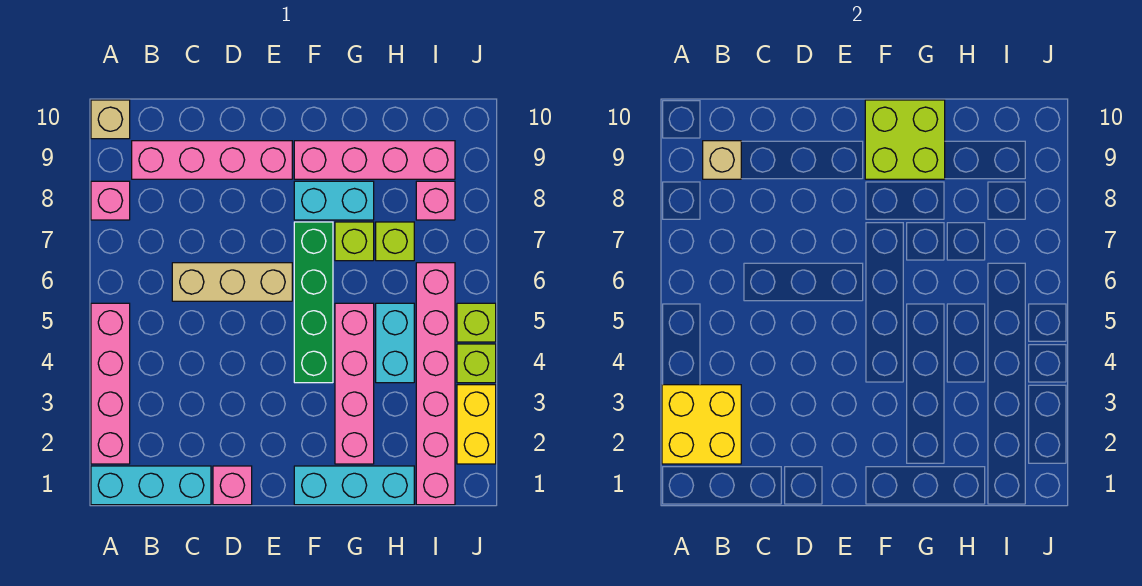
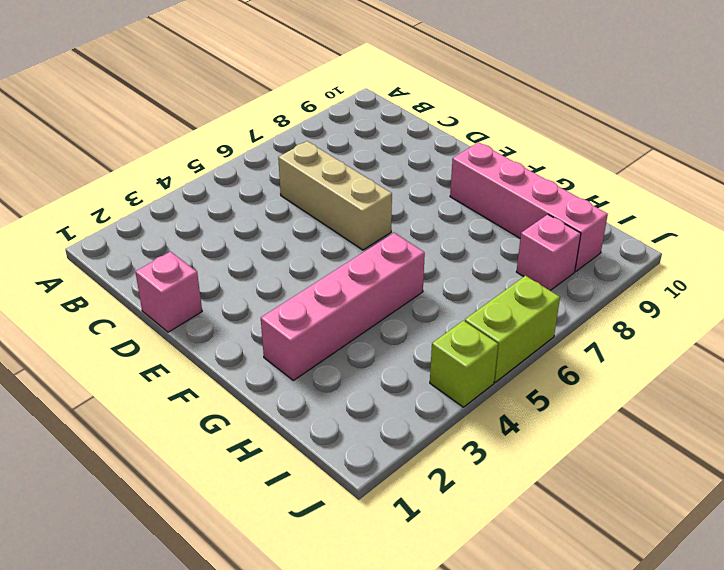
lime 1x2 brick [465,276,560,382] -> lime 1x1 brick [457,303,496,342]
none -> cyan 1x3 brick [91,466,211,505]
none -> pink 1x4 brick [91,303,130,464]
none -> pink 1x1 brick [91,181,130,220]

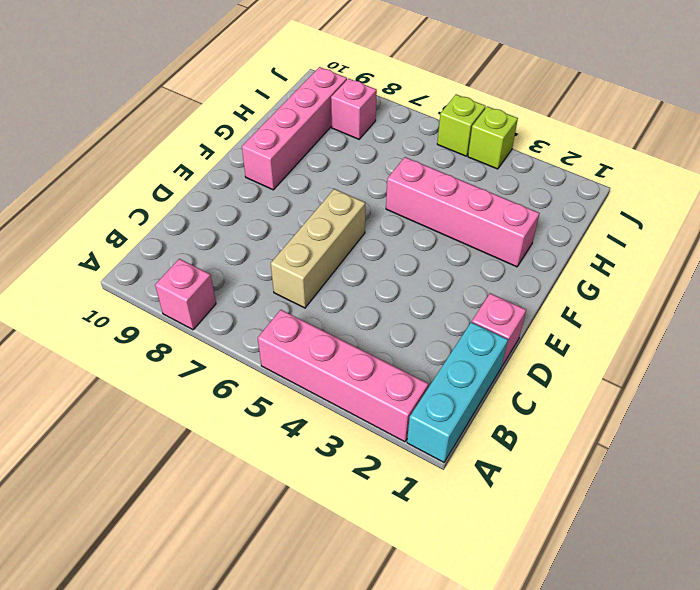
none -> tan 1x1 brick [91,100,130,139]
none -> pink 1x4 brick [132,141,292,179]
none -> cyan 1x3 brick [294,466,414,505]

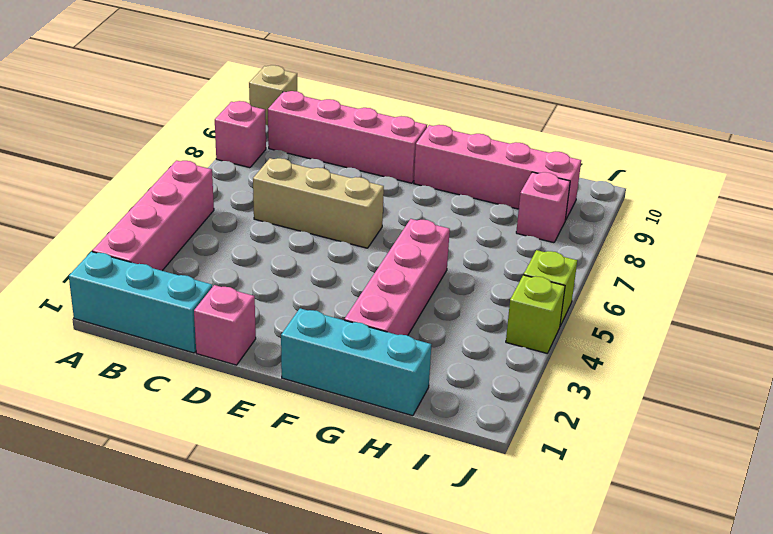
none -> green 1x4 brick [294,222,333,383]
none -> cyan 1x2 brick [294,181,374,220]
none -> lime 1x1 brick [335,222,374,261]

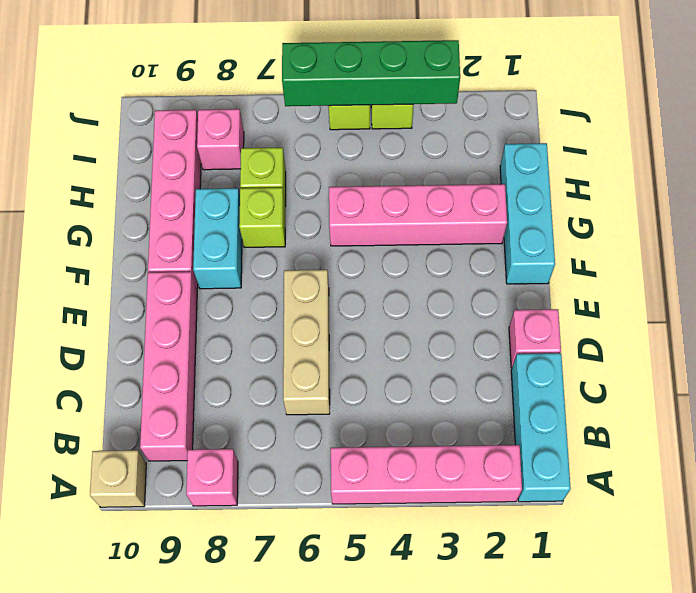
green 1x4 brick [282,40,460,106] -> green 1x4 brick moved to [294,222,333,383]
none -> cyan 1x2 brick [376,303,414,383]
none -> pink 1x6 brick [416,263,455,505]
none -> yellow 1x2 brick [457,385,496,464]

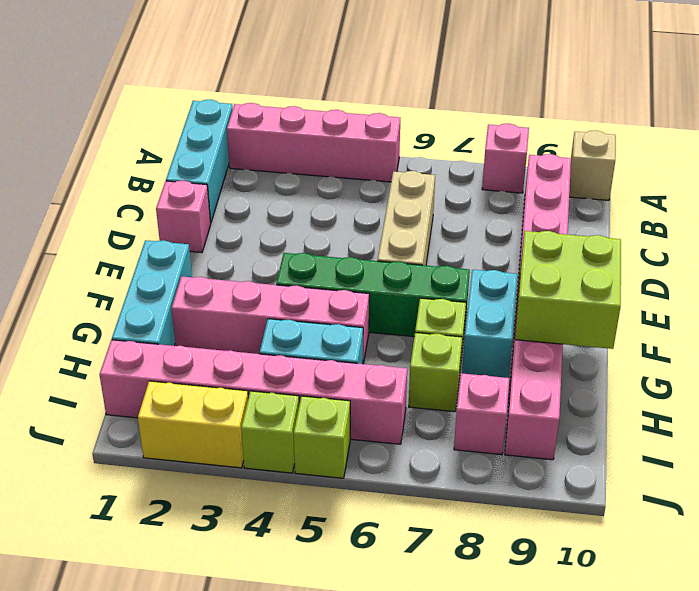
none -> yellow 2x2 brick [662,385,741,464]
none -> tan 1x1 brick [703,141,741,179]

